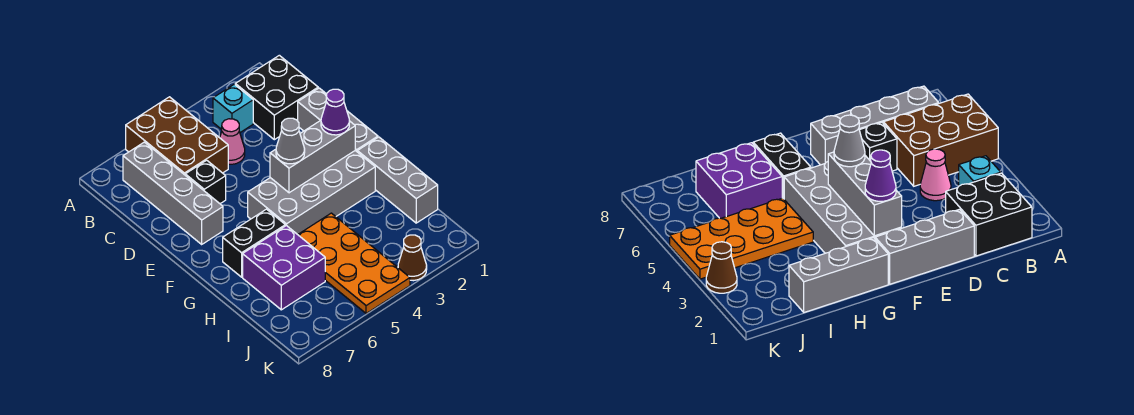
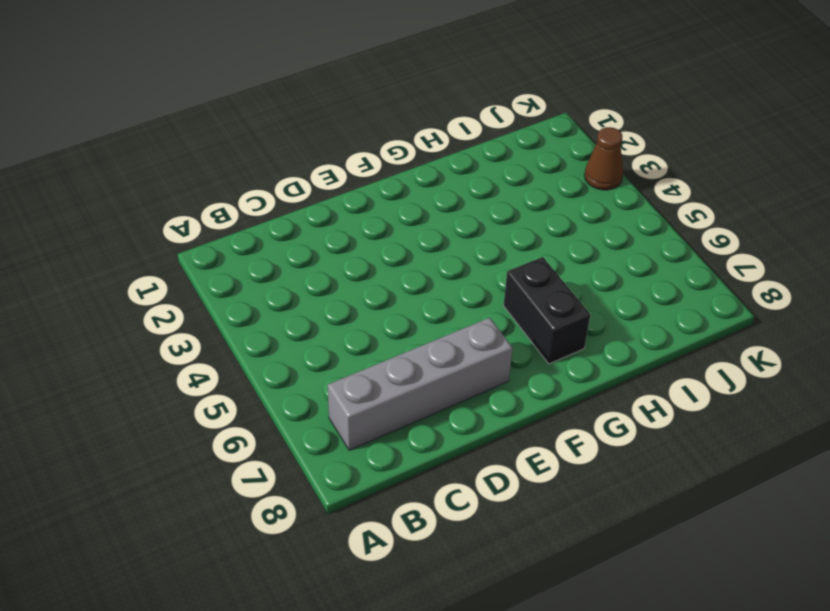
none -> brown 2x3 brick [126,97,228,175]
none -> black 2x2 brick [235,55,318,140]
none -> cyan 1x1 brick [213,84,253,132]

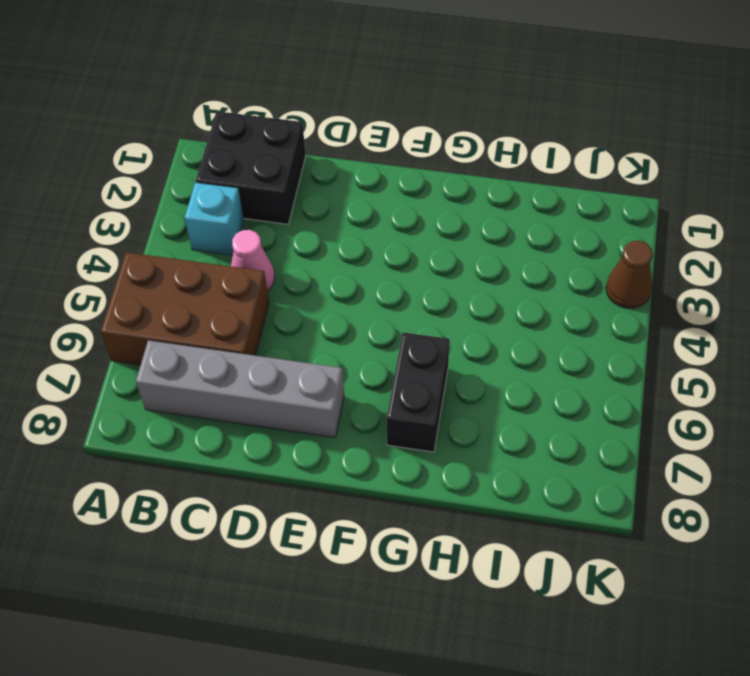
none -> grey 1x3 brick [298,88,378,151]
none -> black 1x1 brick [185,160,226,204]
none -> grey 2x4 brick [248,151,375,235]

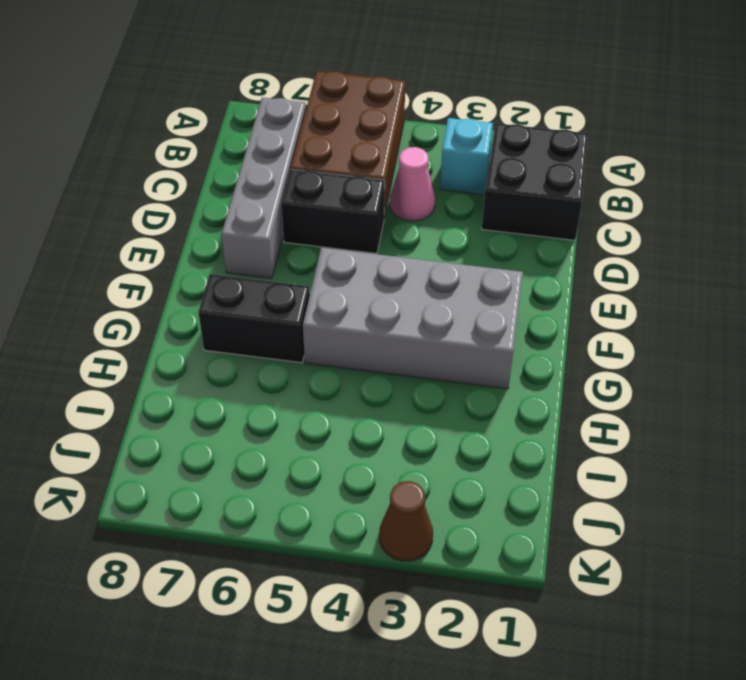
black 1x2 brick [281,169,385,254] -> black 1x1 brick [185,160,226,204]
none -> grey 1x3 brick [298,88,378,151]
none -> grey 1x3 brick [357,137,438,223]
none -> orange 2x4 plate [298,213,410,314]

